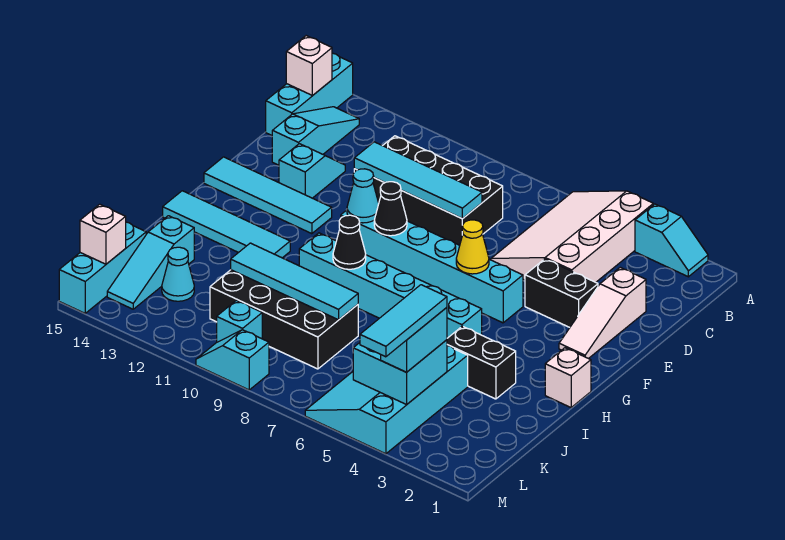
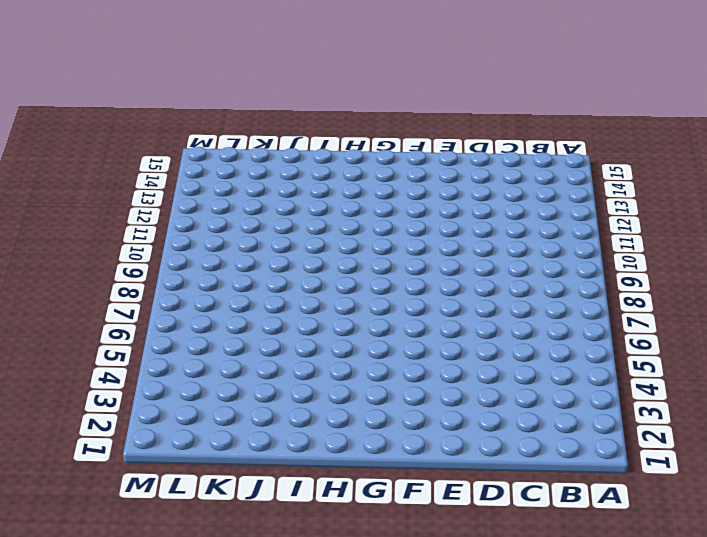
none -> cyan 1x2 slope [635,204,708,277]
none -> white 3x4 slope [491,191,653,282]
none -> cyan 1x3 brick [266,53,353,135]
none -> cyan 1x3 slope [272,107,359,165]

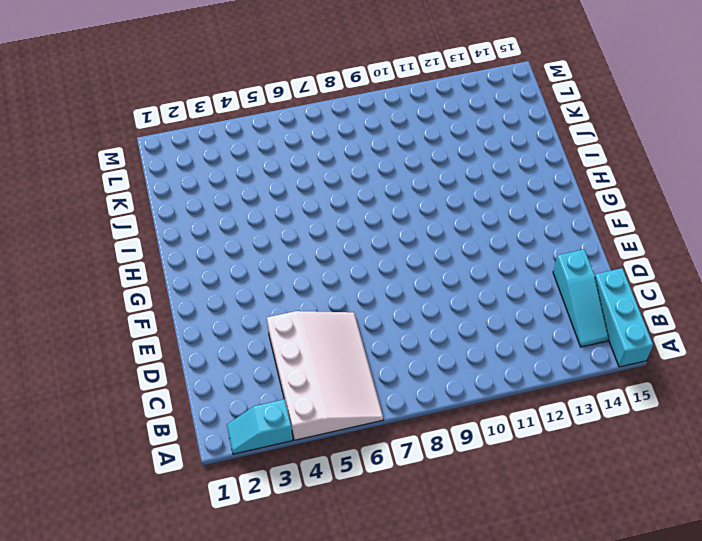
none -> black 2x4 brick [354,136,503,245]
none -> white 1x3 slope [559,267,646,359]
none -> cyan 1x2 slope [279,144,345,198]
none -> black 1x2 brick [525,259,598,327]

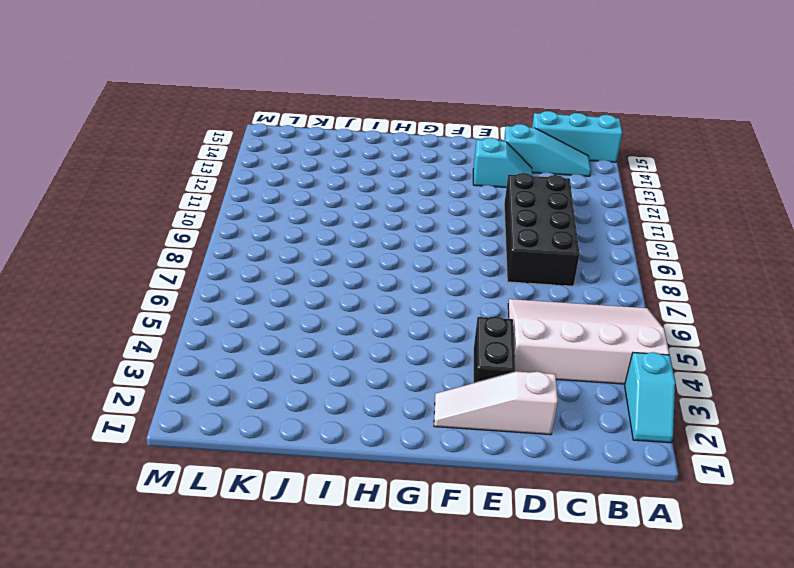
none -> cyan 1x6 brick [341,210,523,323]
none -> cyan 1x4 tile [204,157,332,234]
none -> white 1x1 brick [545,348,591,407]
none -> cyan 1x6 brick [299,233,482,338]

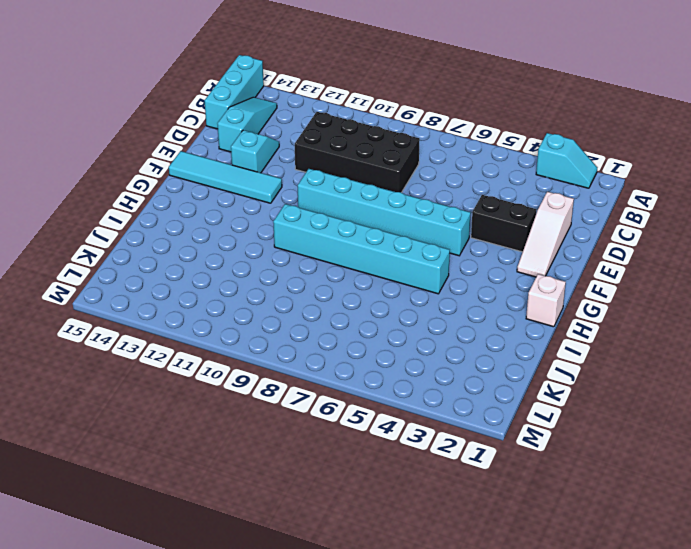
none -> white 3x4 slope [491,191,653,282]
none -> cyan 1x4 tile [163,191,290,258]
none -> black 1x2 brick [447,326,516,399]
none -> cyan 3x4 slope [305,346,468,454]

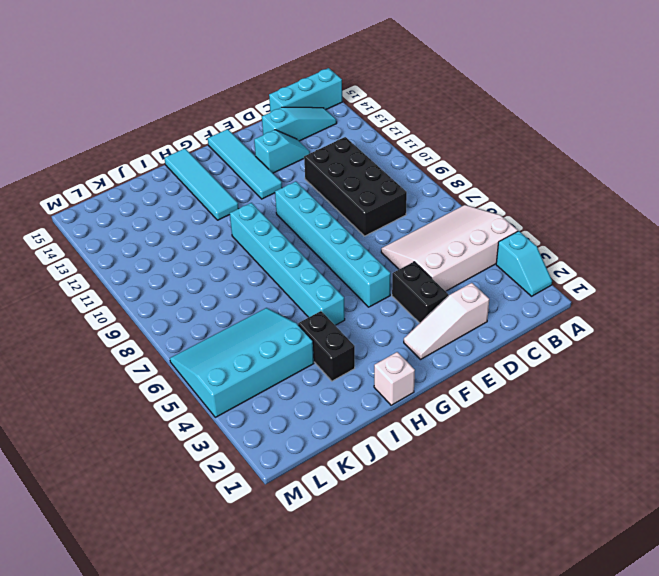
none -> black 2x4 brick [210,270,358,369]
none -> cyan 1x3 slope [107,216,194,309]
none -> cyan 1x1 cone [162,247,194,301]
none -> cyan 1x3 brick [59,222,146,313]

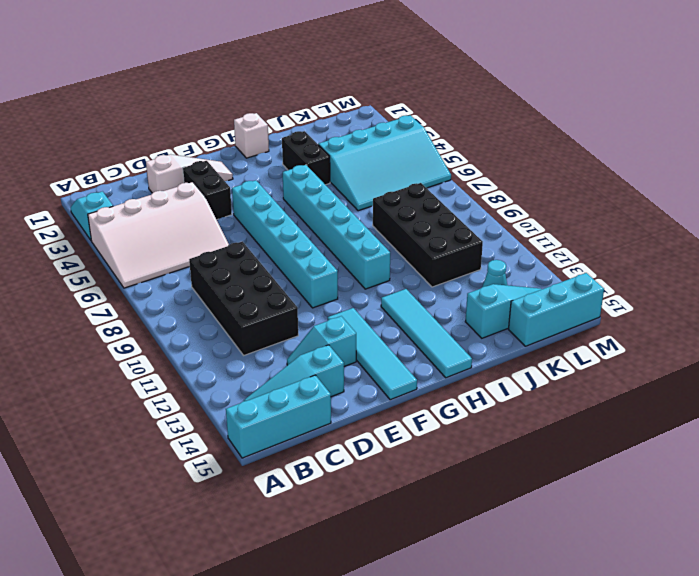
none -> cyan 1x1 brick [217,300,262,342]
none -> cyan 1x2 slope [196,330,269,390]
none -> white 1x1 brick [286,36,332,96]
none -> cyan 1x4 tile [354,142,482,219]

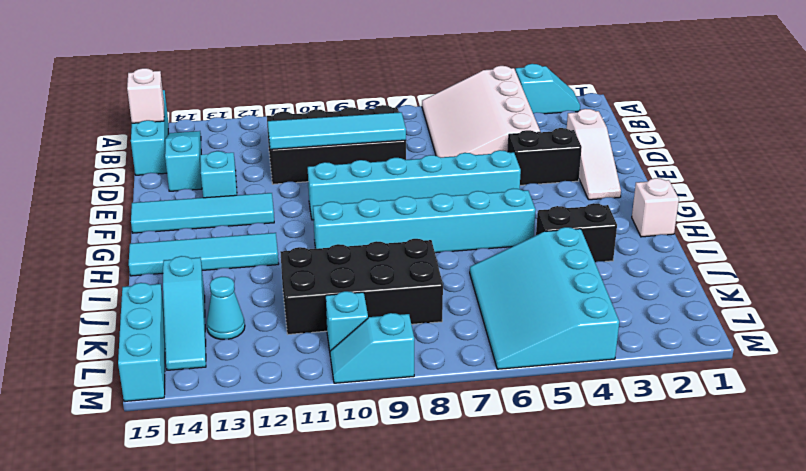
none -> yellow 1x1 cone [456,220,489,274]
none -> black 1x1 cone [374,182,407,236]
none -> cyan 1x1 cone [347,169,379,223]
none -> black 1x1 cone [333,215,366,269]

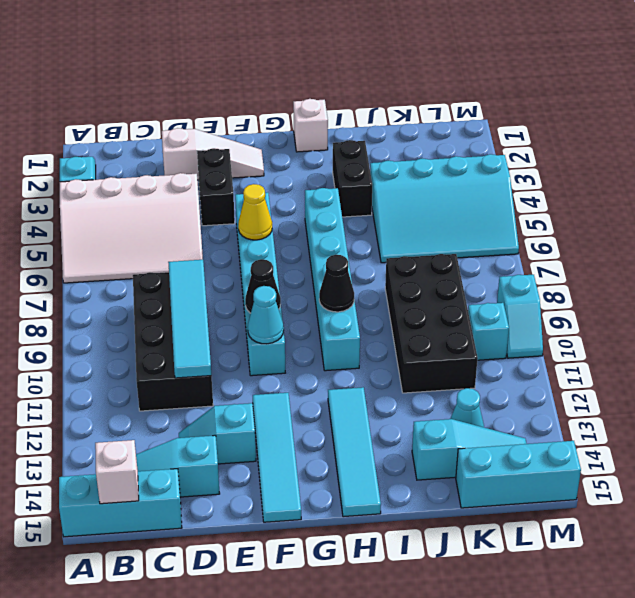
none -> cyan 1x4 tile [231,243,358,320]
none -> cyan 2x2 brick [353,340,447,405]
none -> white 1x1 brick [80,204,126,264]
none -> cyan 1x2 brick [381,308,447,372]

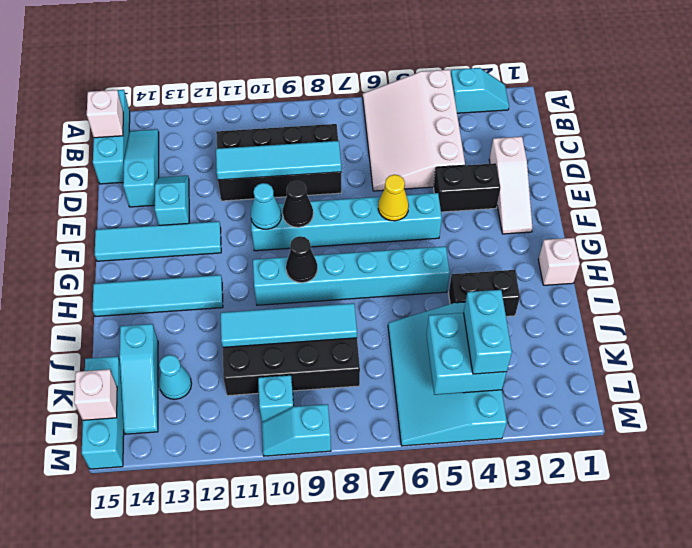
none -> cyan 1x3 tile [360,285,447,357]

